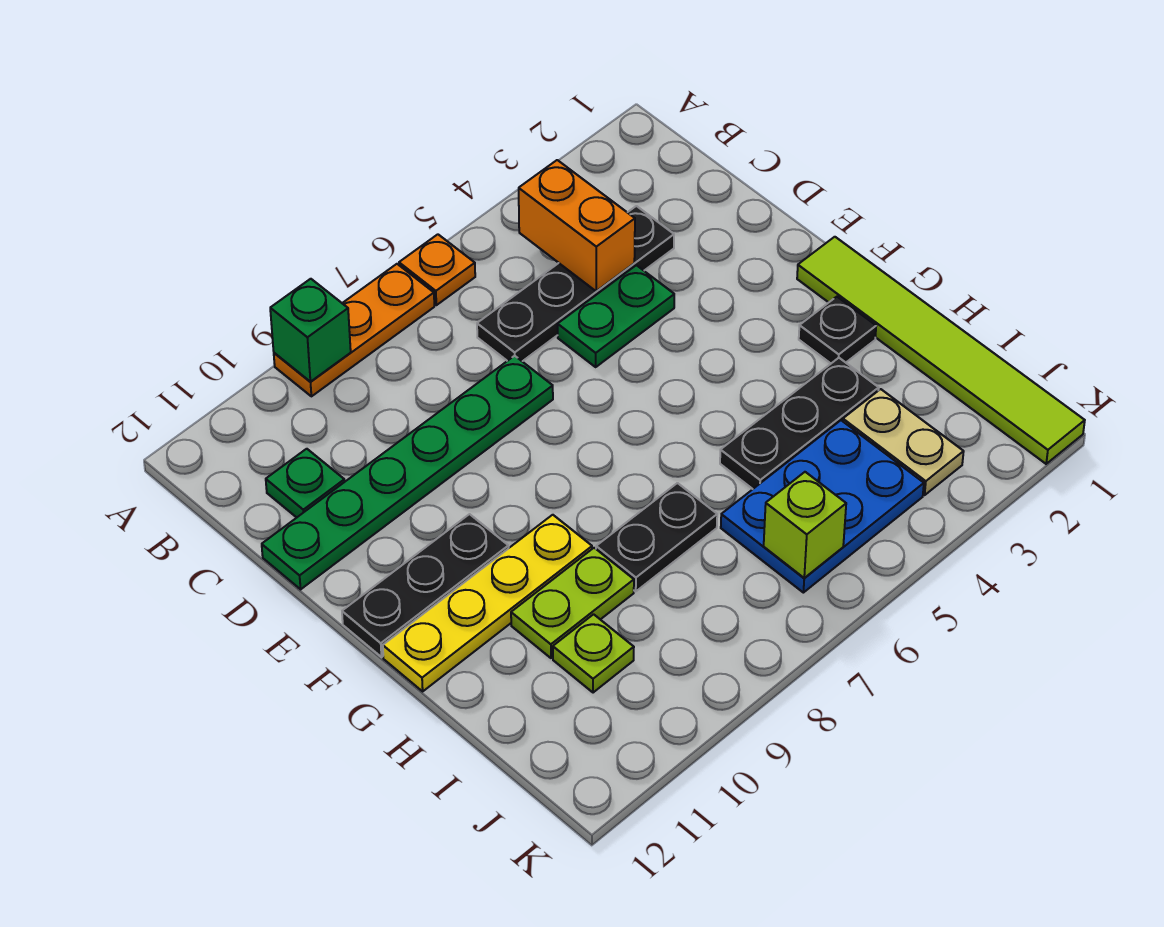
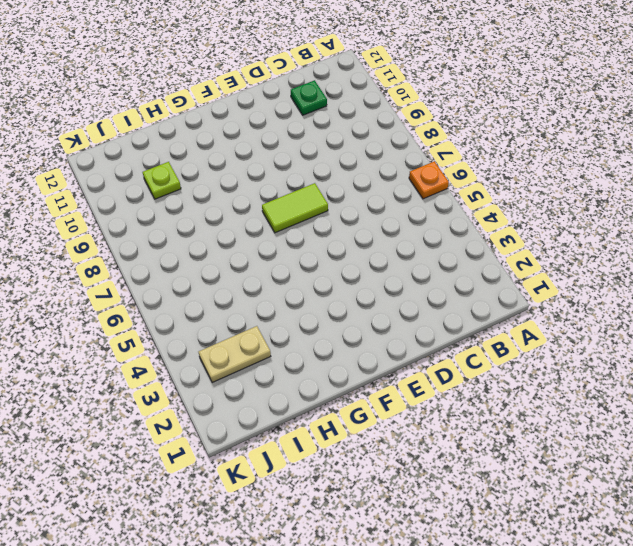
lime 1x2 tile [262,183,328,233] -> none
none -> orange 1x3 plate [274,264,434,396]
none -> black 1x4 plate [477,206,674,361]
none -> green 1x2 plate [558,265,674,367]

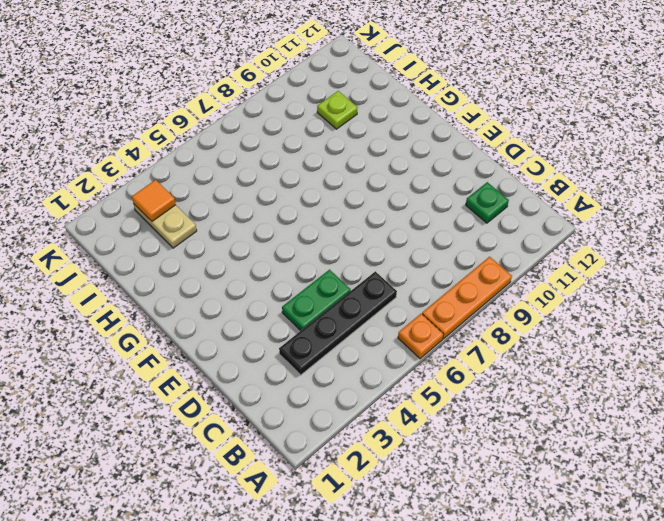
orange 1x1 tile [132,180,176,221] -> none
none -> green 1x6 plate [262,356,553,589]
none -> lime 1x6 tile [797,237,1085,464]
none -> black 1x3 plate [342,514,509,657]

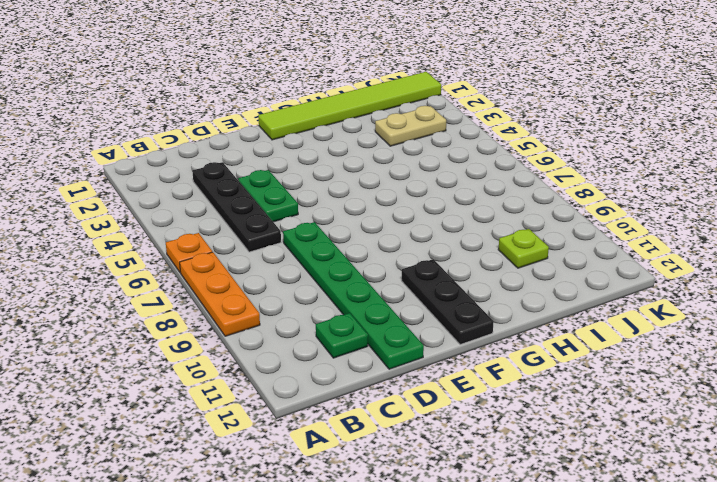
none -> black 1x1 plate [799,297,876,363]
none -> yellow 1x4 plate [383,515,592,691]
none -> black 1x3 plate [720,358,879,489]

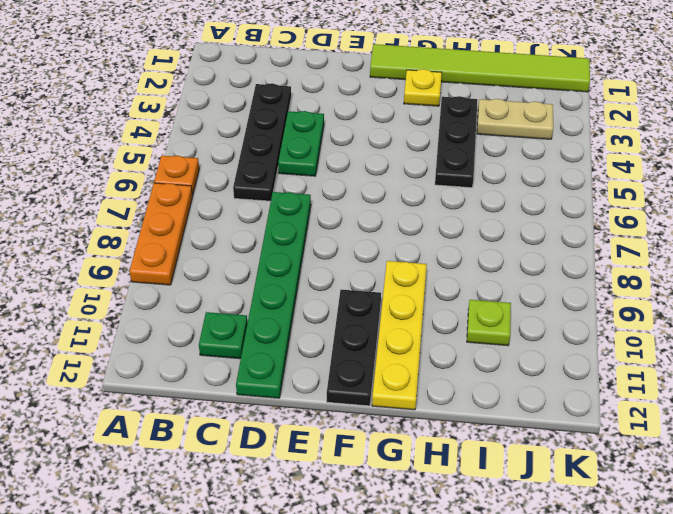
yellow 1x1 plate [404,69,442,106] -> black 1x1 plate [799,297,876,363]
none -> black 1x2 plate [596,483,717,591]
none -> lime 1x2 plate [511,548,634,658]
none -> blue 2x3 plate [721,420,924,593]

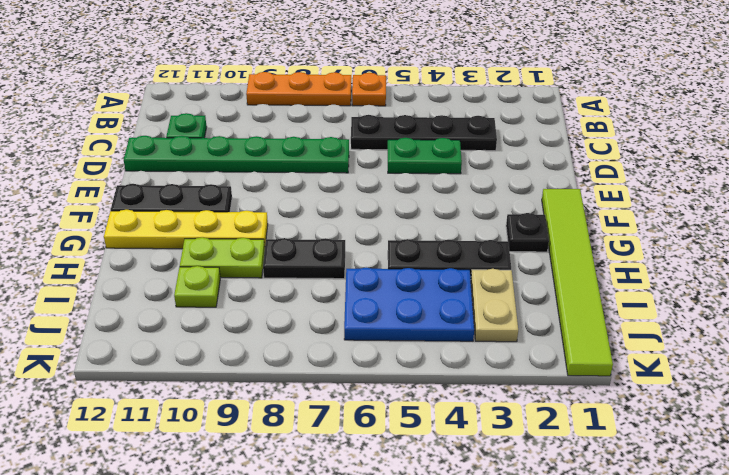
none -> green 1x1 brick [270,279,351,382]
none -> orange 1x2 brick [519,160,635,291]
none -> lime 1x1 brick [764,472,846,578]

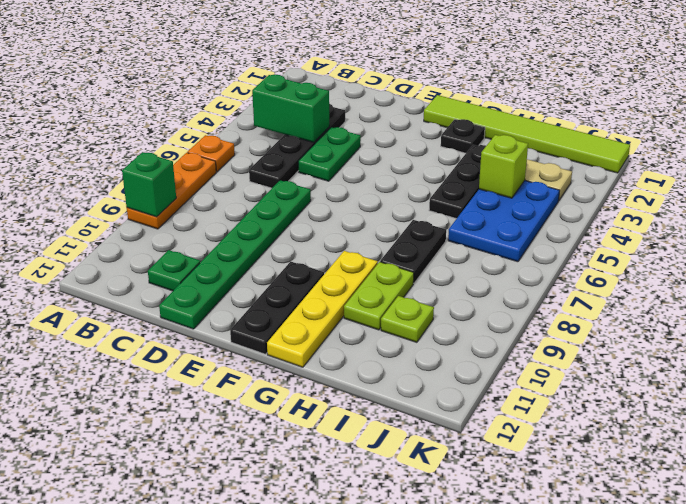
green 1x2 brick [252,75,329,142] -> orange 1x2 brick [519,160,635,291]
lime 1x1 brick [479,135,528,198] -> lime 1x1 brick moved to [764,472,846,578]

